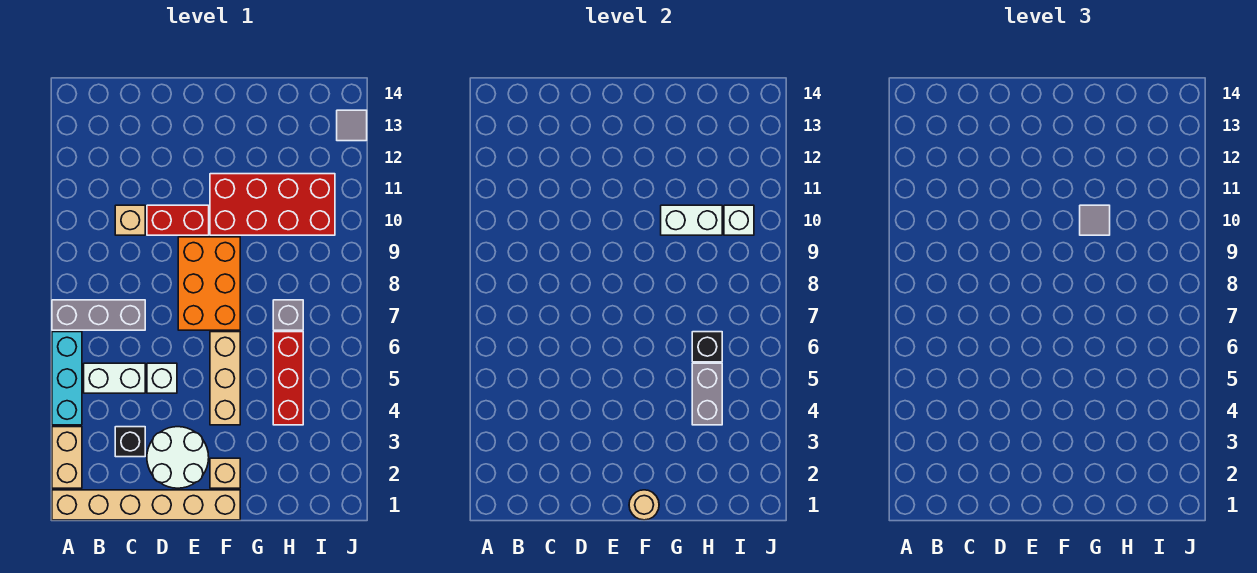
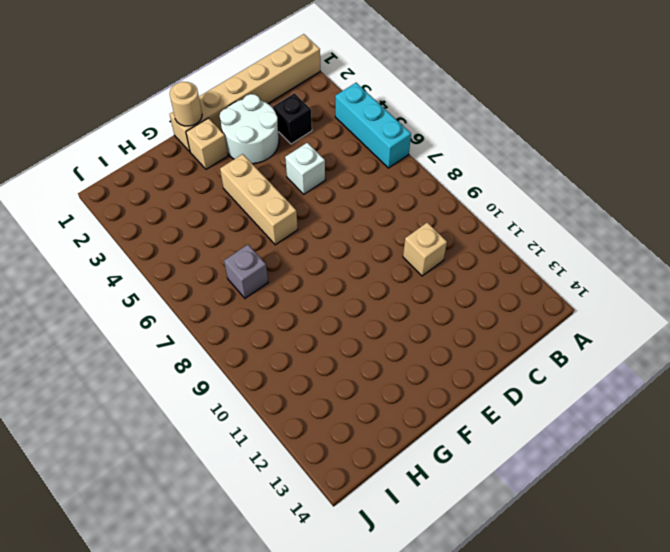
none -> tan 1x2 brick [52,427,82,488]
none -> grey 1x3 brick [52,300,145,330]
none -> white 1x2 brick [84,363,145,393]

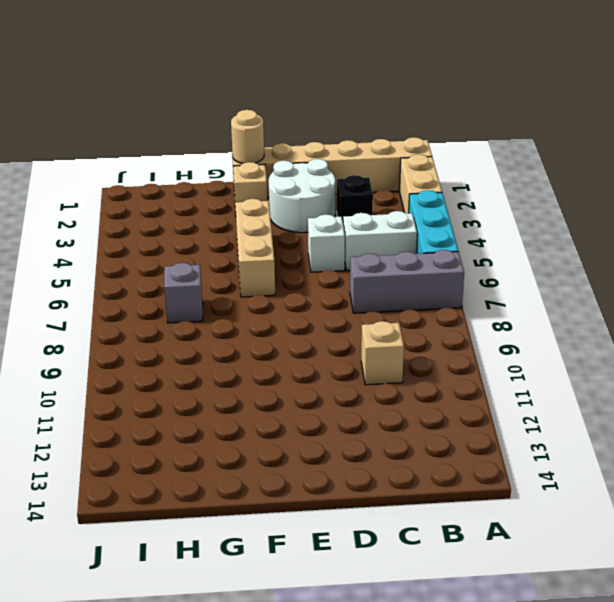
none -> red 1x2 brick [147,205,209,235]
none -> orange 2x3 brick [178,237,240,330]
none -> red 2x4 brick [210,174,335,235]

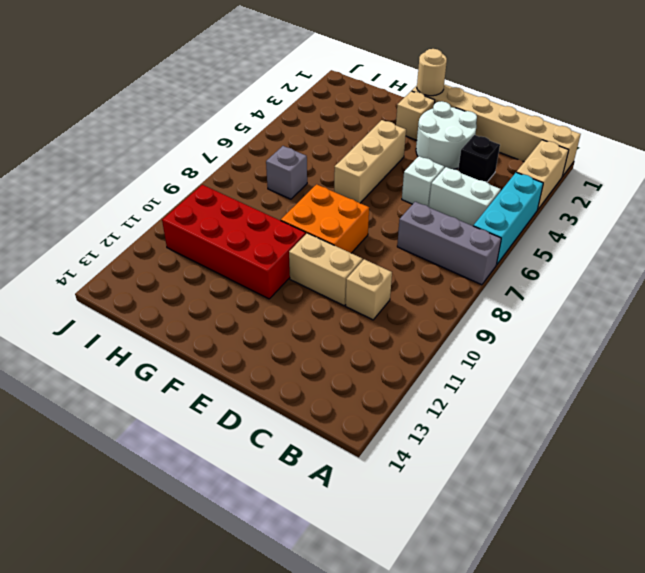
tan 1x2 brick [289,233,363,306] -> red 1x2 brick [147,205,209,235]
orange 2x2 brick [281,184,369,253] -> orange 2x3 brick [178,237,240,330]
none -> red 1x3 brick [273,332,303,425]
none -> grey 1x1 tile [337,110,367,141]
none -> white 1x2 brick [661,205,722,235]

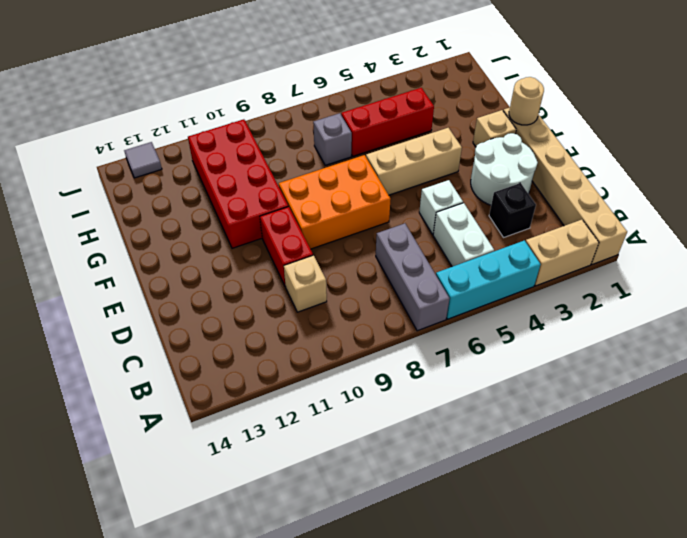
none -> white 1x2 brick [661,205,722,235]
none -> grey 1x2 brick [692,363,722,425]
none -> black 1x1 brick [692,332,722,362]

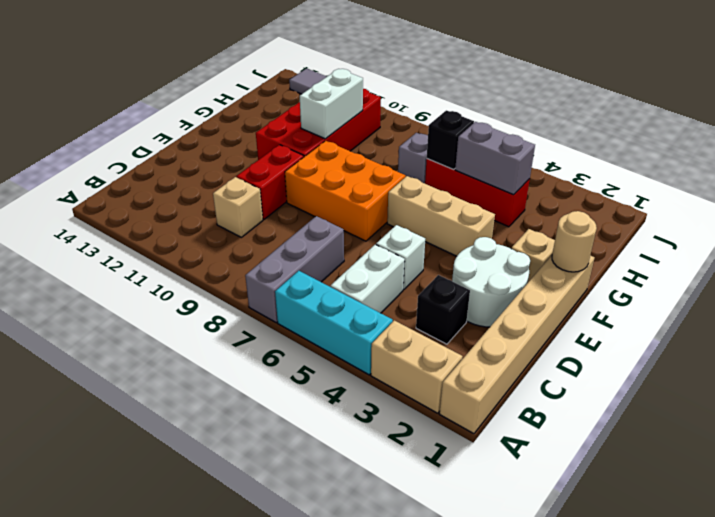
none -> white 1x1 brick [724,205,754,235]
none -> grey 1x1 tile [1080,205,1110,235]

